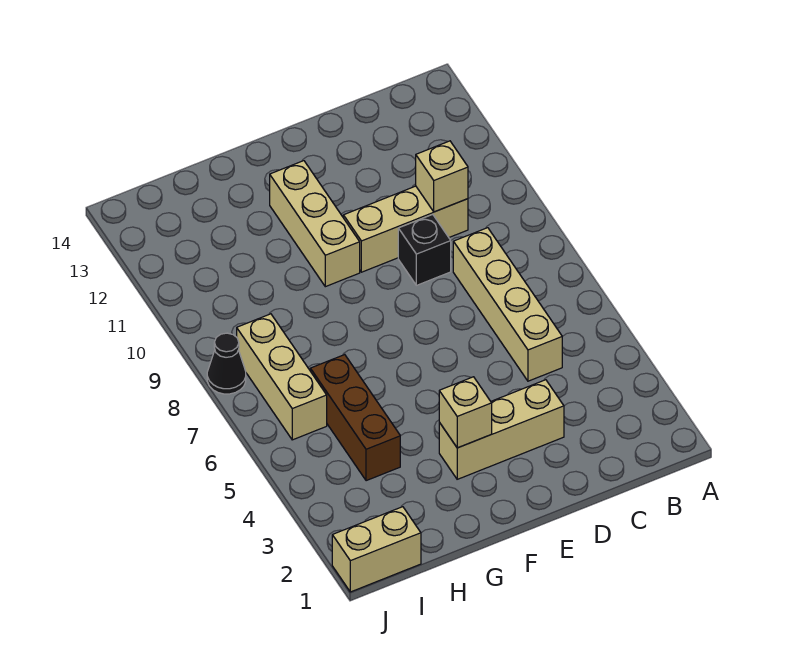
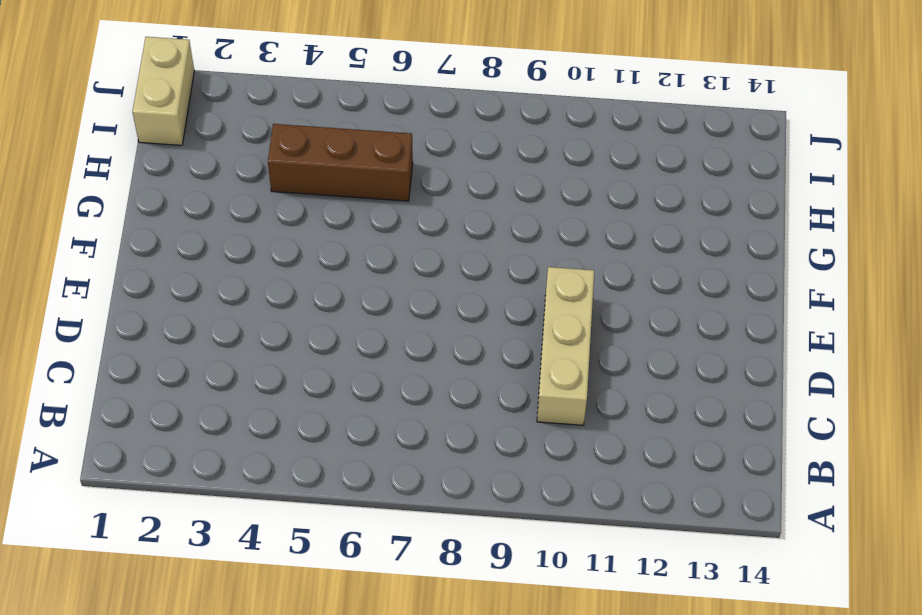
none -> tan 1x4 brick [453,228,562,381]
none -> tan 1x3 brick [439,380,564,479]

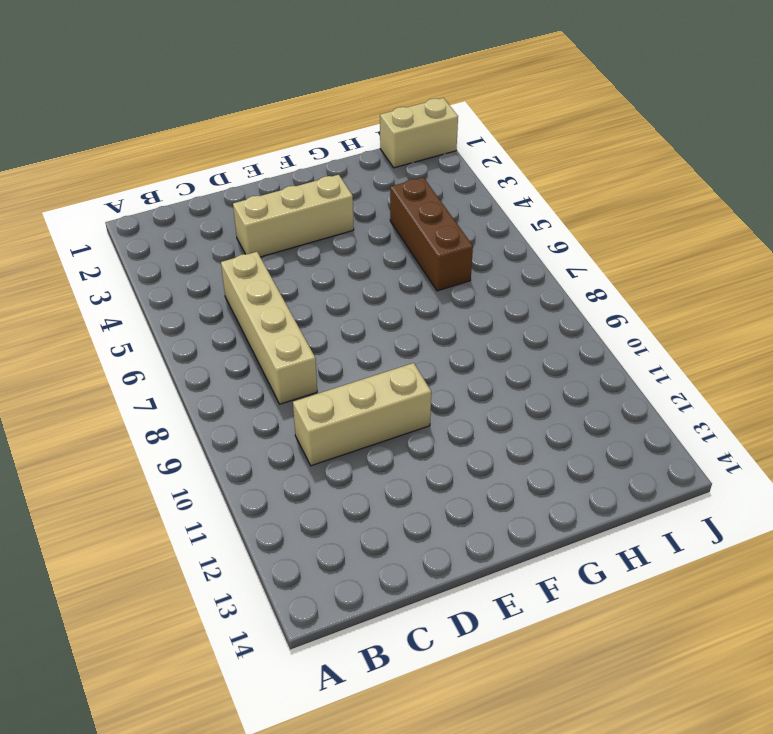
none -> black 1x1 brick [398,215,451,285]
none -> tan 1x3 brick [270,161,360,287]

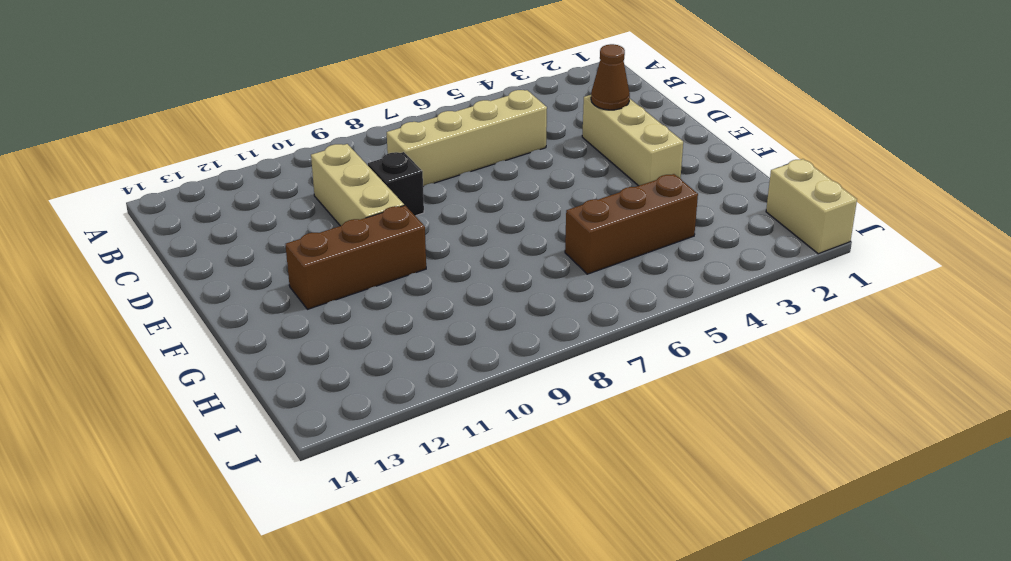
brown 1x1 cone [591,44,630,110] -> none
brown 1x3 brick [285,205,426,309] -> tan 1x3 brick [270,161,360,287]
none -> tan 1x3 brick [237,314,327,440]
none -> black 1x1 cone [207,333,246,394]

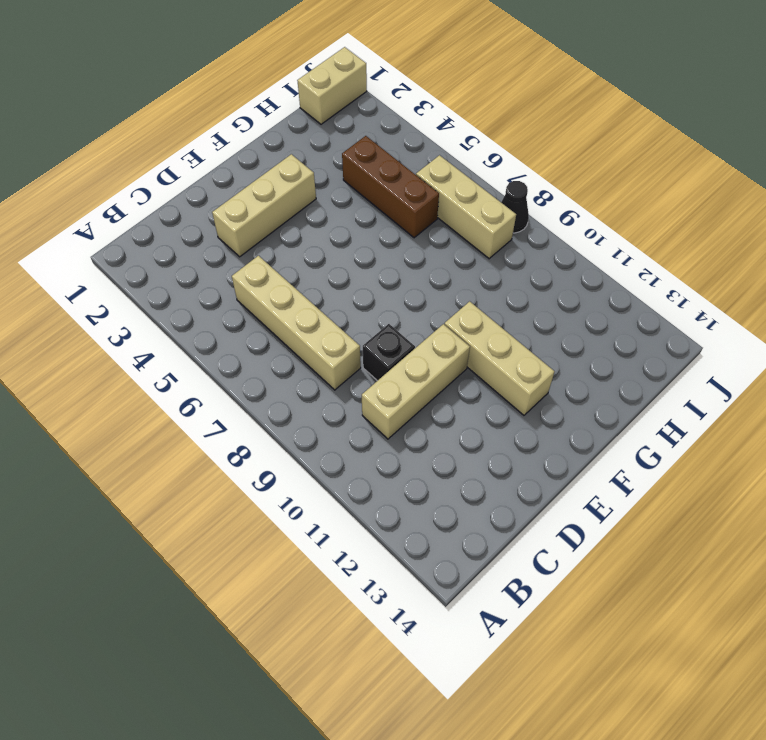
none -> tan 1x1 brick [416,141,468,212]
none -> tan 1x1 brick [439,377,492,448]

